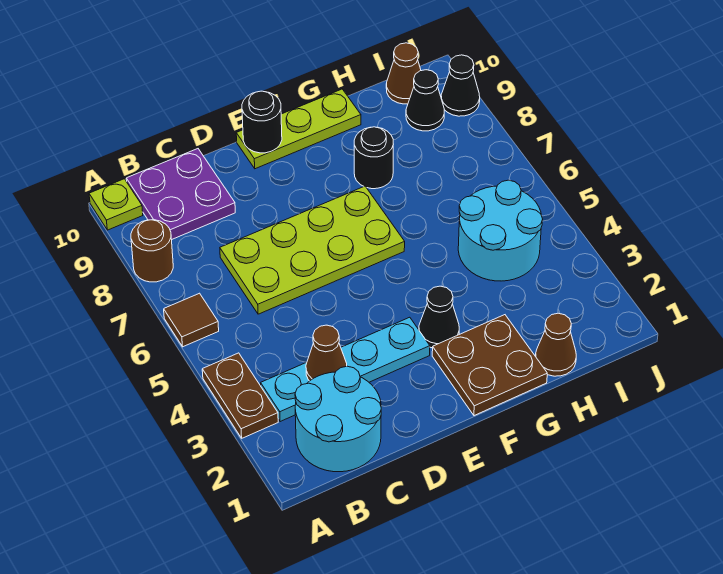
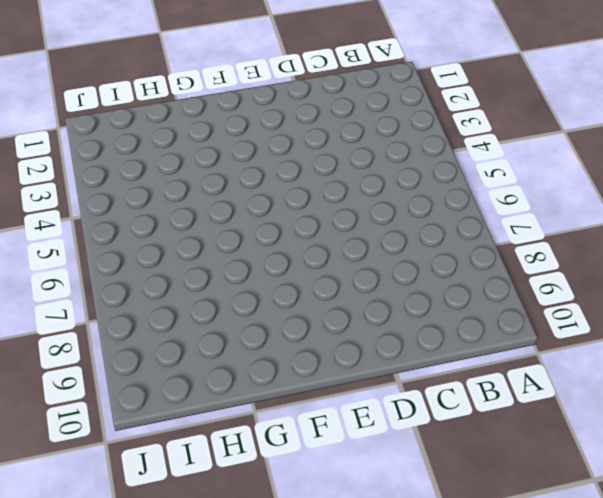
none -> brown 1x2 plate [202,353,278,438]
none -> brown 1x1 tile [164,293,219,347]
none -> brown 1x1 round brick [131,220,173,282]

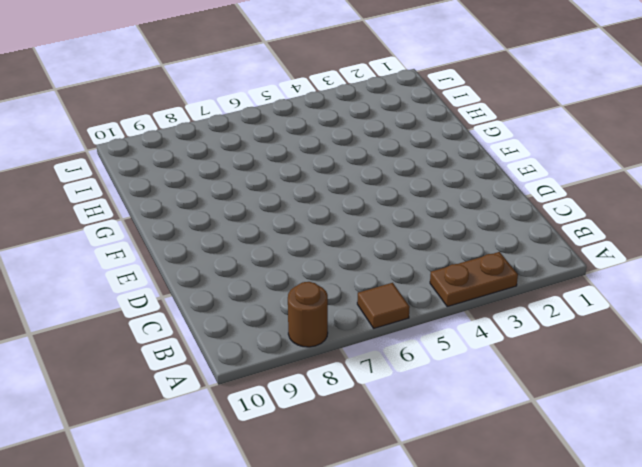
none -> lime 1x1 plate [89,179,143,230]
none -> cyan 2x2 round brick [295,366,381,472]
none -> cyan 1x4 plate [261,317,430,422]

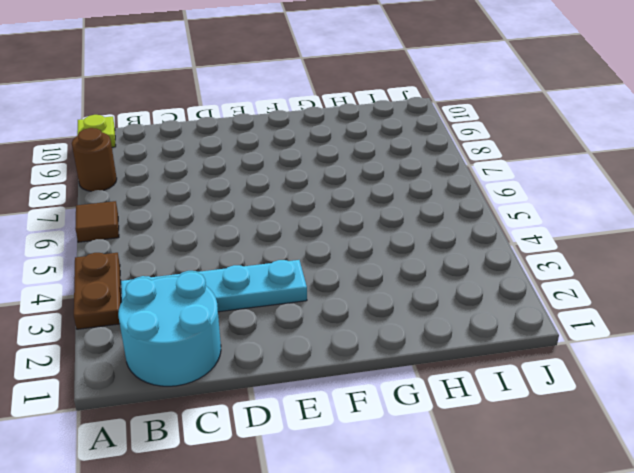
none -> purple 2x2 plate [126,149,235,239]
none -> lime 2x4 plate [220,186,405,314]
none -> lime 1x3 plate [236,89,361,169]

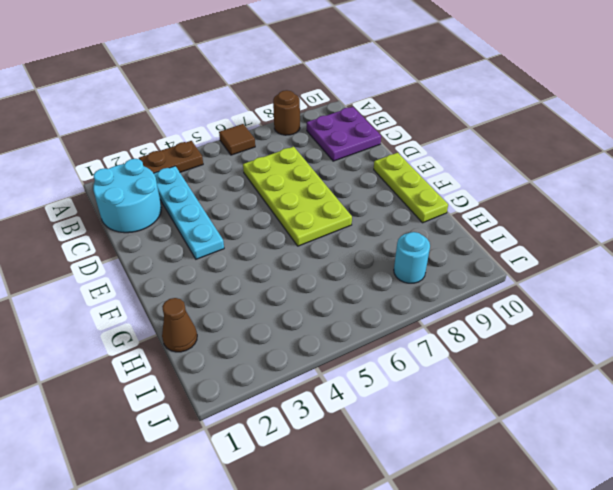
cyan 1x1 round brick [394,232,430,283] -> none
none -> lime 1x1 plate [89,179,143,230]
none -> brown 2x2 plate [432,315,547,416]
none -> black 1x1 cone [419,286,459,348]

